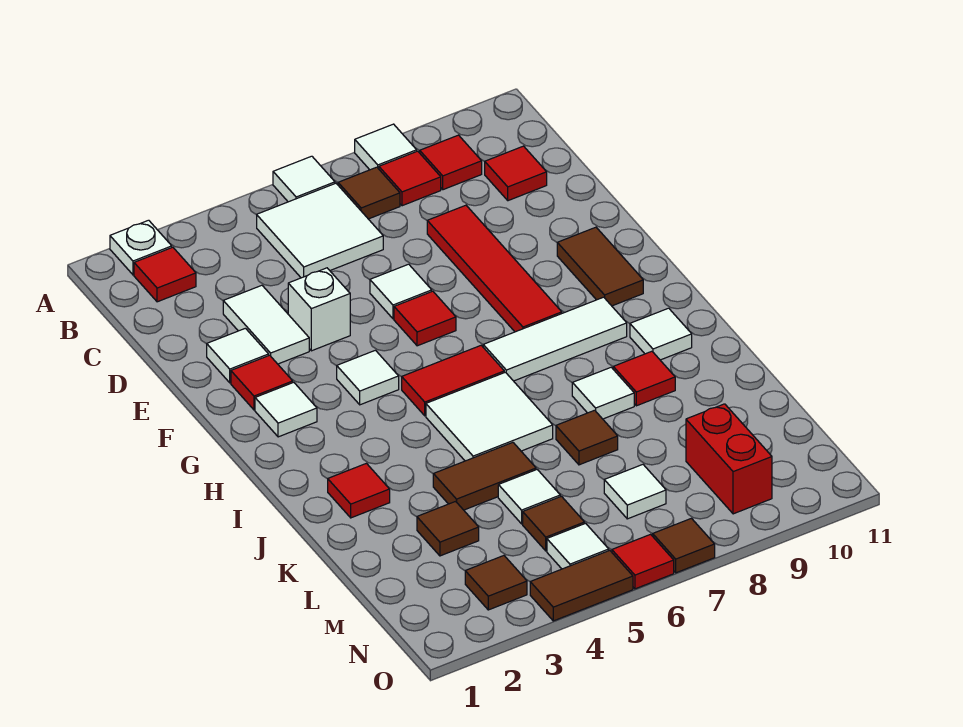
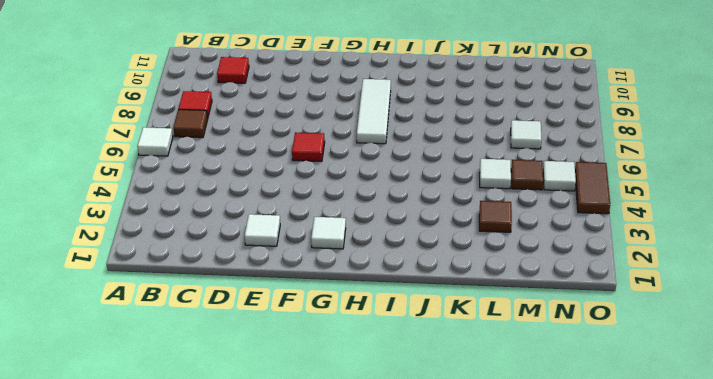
none -> white 1x1 plate [110,220,172,275]
none -> white 1x1 tile [355,124,417,170]
none -> red 1x1 tile [134,247,196,302]
none -> white 2x2 tile [257,183,383,278]

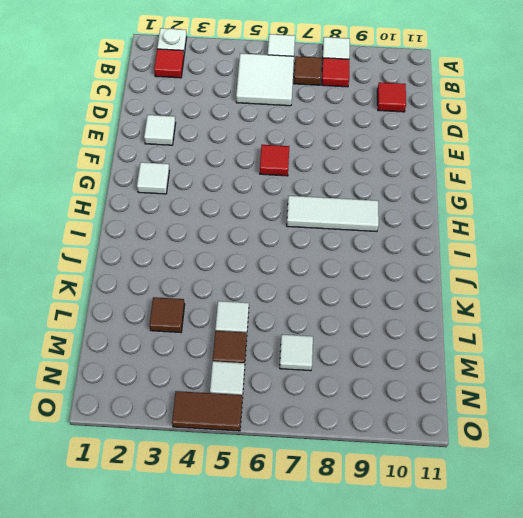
none -> red 1x1 tile [420,135,482,190]
none -> white 1x2 tile [223,285,309,364]
none -> red 1x4 tile [427,205,562,332]
none -> white 1x1 brick [288,268,350,351]

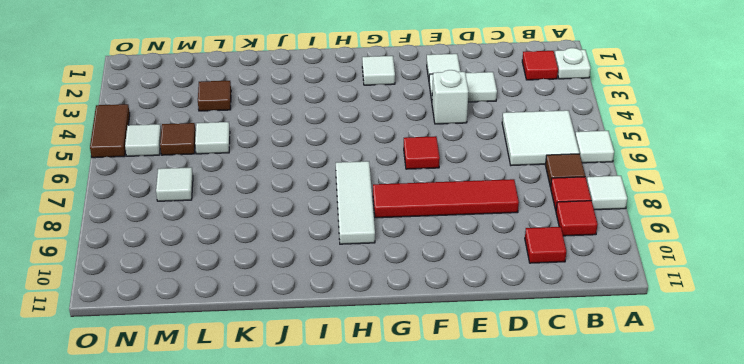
none -> white 1x1 tile [370,264,432,319]
none -> red 1x1 tile [231,355,293,410]
none -> brown 1x2 tile [557,227,643,306]
none -> white 1x1 tile [337,350,399,405]

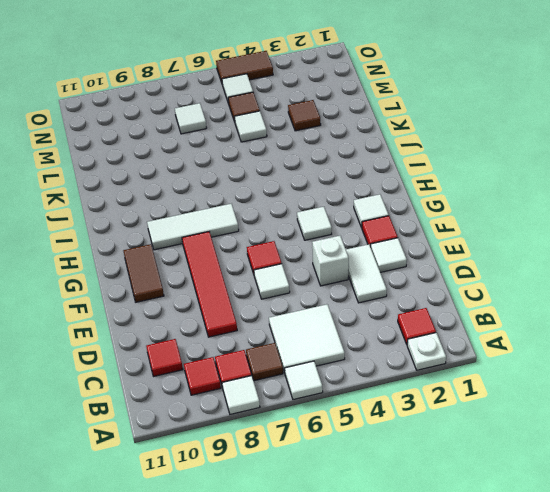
none -> red 1x2 tile [402,345,504,416]
none -> white 2x2 tile [426,372,553,461]
none -> white 1x1 tile [630,308,692,360]
none -> red 1x1 tile [328,463,390,518]

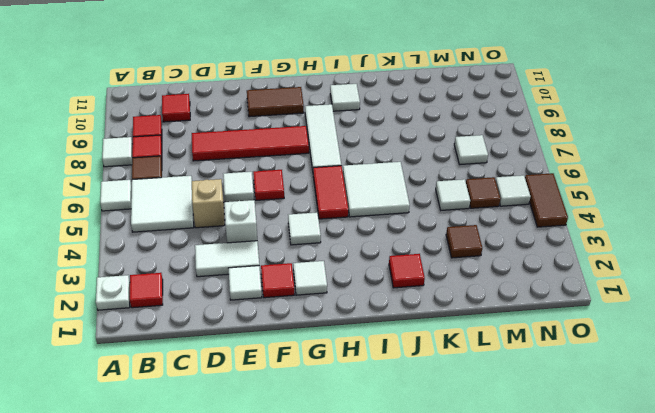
tan 1x1 brick [192,179,225,228] -> none
none -> white 1x1 tile [572,367,634,419]
none -> red 1x1 tile [613,351,675,406]
none -> brown 1x2 tile [433,443,536,510]
none -> brown 1x1 tile [556,410,618,465]

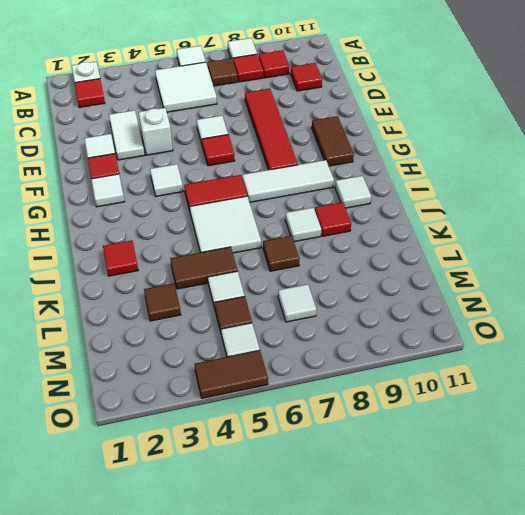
none -> red 1x2 brick [686,404,772,514]
none -> brown 1x1 tile [465,556,527,610]
none -> red 1x1 tile [612,534,674,589]
none -> brown 1x1 tile [653,518,715,573]

